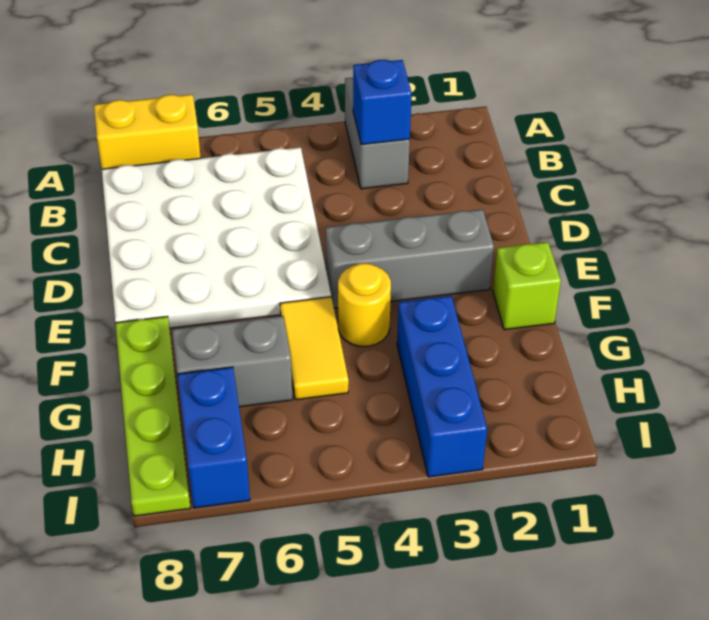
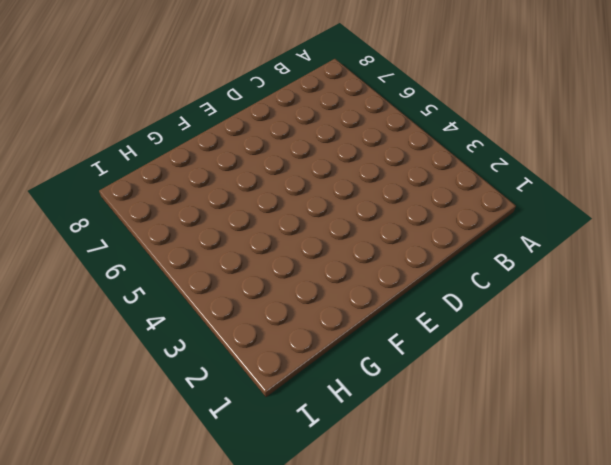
none -> grey 1x2 brick [345,78,410,189]
none -> yellow 1x2 brick [94,94,201,169]
none -> white 4x4 plate [102,147,331,328]

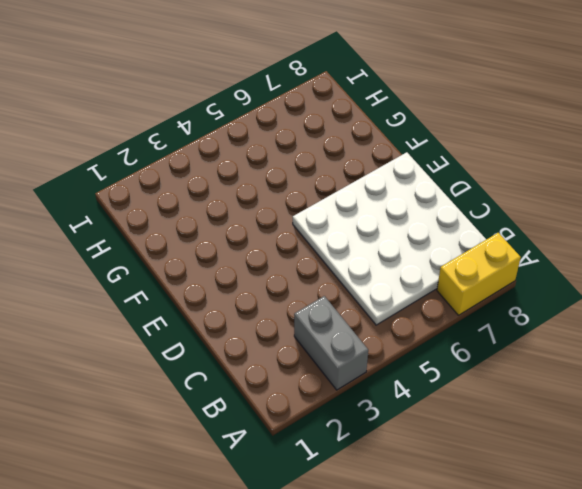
none -> grey 1x3 brick [326,209,494,308]
none -> lime 1x1 brick [493,242,561,330]
none -> yellow 1x1 round brick [338,263,391,346]

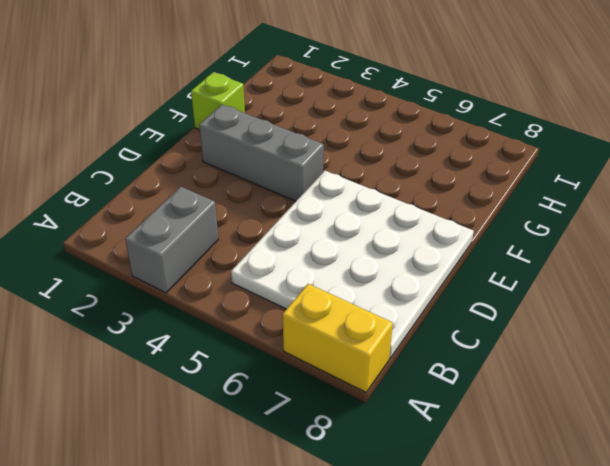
none -> yellow 1x1 round brick [338,263,391,346]
none -> yellow 1x2 tile [280,297,349,400]
none -> lime 1x4 plate [115,316,191,516]

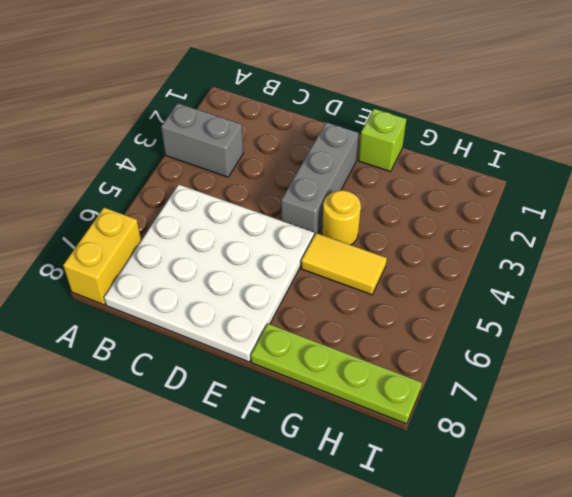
none -> blue 1x3 brick [397,296,487,477]
none -> grey 1x2 brick [172,316,293,407]
none -> blue 1x2 brick [177,367,250,508]

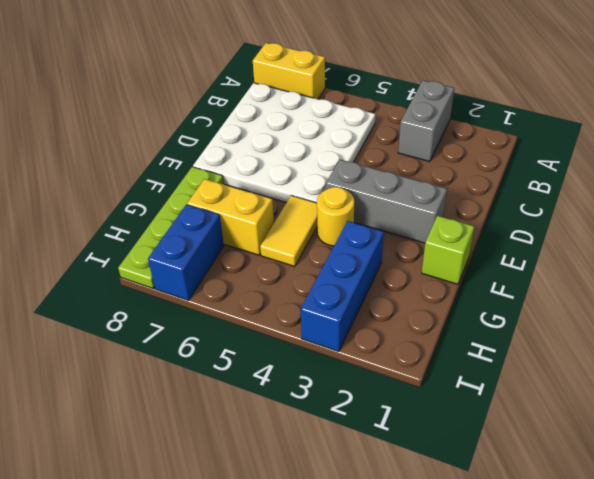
yellow 1x2 brick [187,179,274,255] -> grey 1x2 brick [172,316,293,407]
none -> blue 1x1 brick [353,60,412,145]

